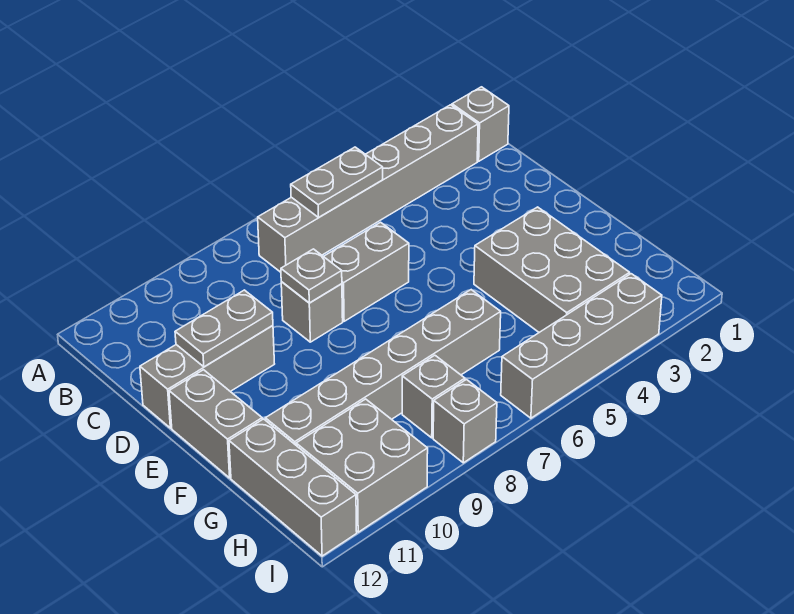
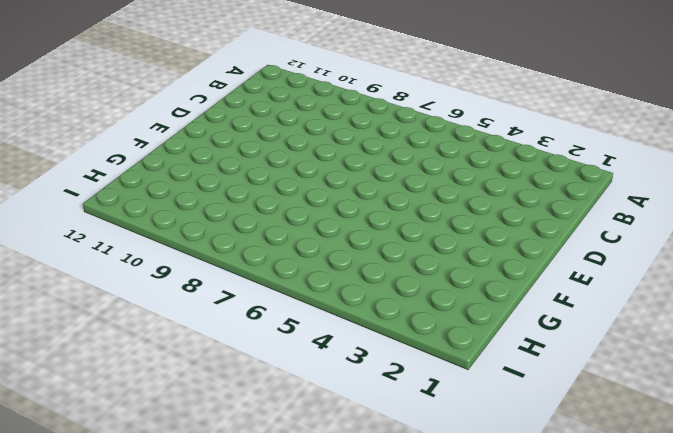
none -> grey 1x1 brick [452,87,509,161]
none -> grey 1x6 brick [258,105,478,272]
none -> grey 1x2 brick [323,222,409,321]

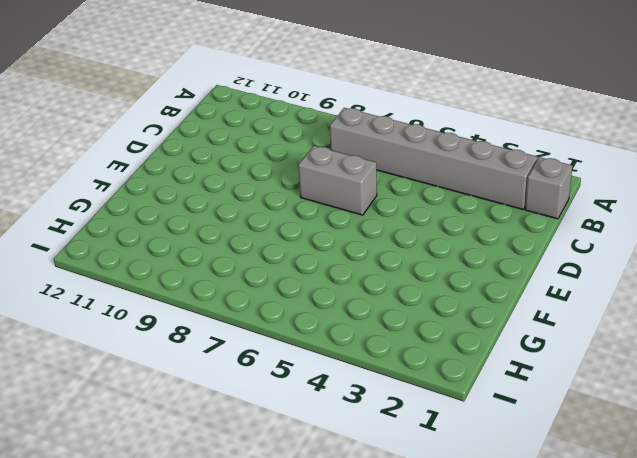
none -> grey 1x1 brick [281,282,343,342]
none -> grey 1x3 brick [140,325,274,428]
none -> grey 1x2 brick [169,370,262,478]

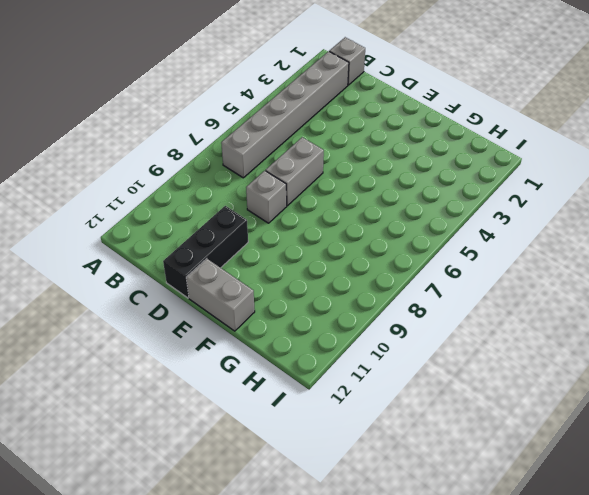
black 1x3 brick [163,206,248,298] -> grey 1x3 brick [140,325,274,428]
none -> grey 2x3 brick [474,207,630,332]
none -> grey 1x6 brick [265,290,501,445]
none -> grey 1x3 brick [229,419,357,556]

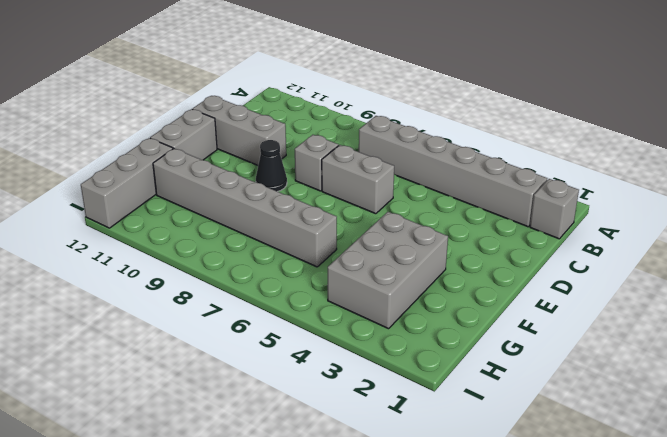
black 1x1 cone [256,140,287,192] -> none
none -> grey 1x1 brick [402,355,465,438]
none -> grey 2x2 brick [296,399,428,532]
none -> grey 1x4 brick [501,274,662,418]

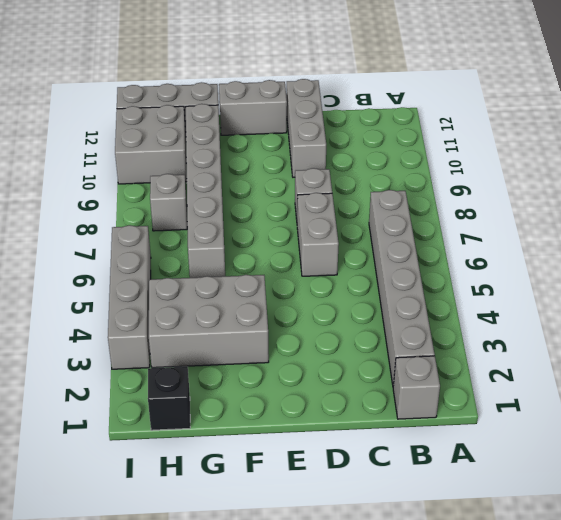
black 1x1 brick [148,367,190,430] -> none
none -> grey 1x1 brick [433,380,497,463]
none -> grey 1x2 plate [291,147,383,217]
none -> grey 1x1 plate [281,249,342,303]

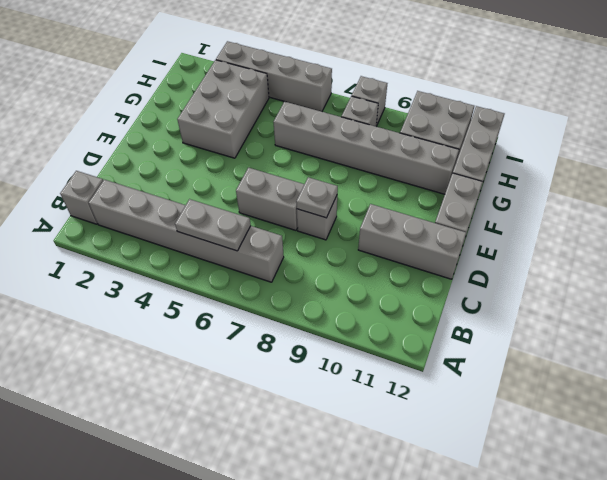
none -> grey 1x2 plate [175,290,273,367]

